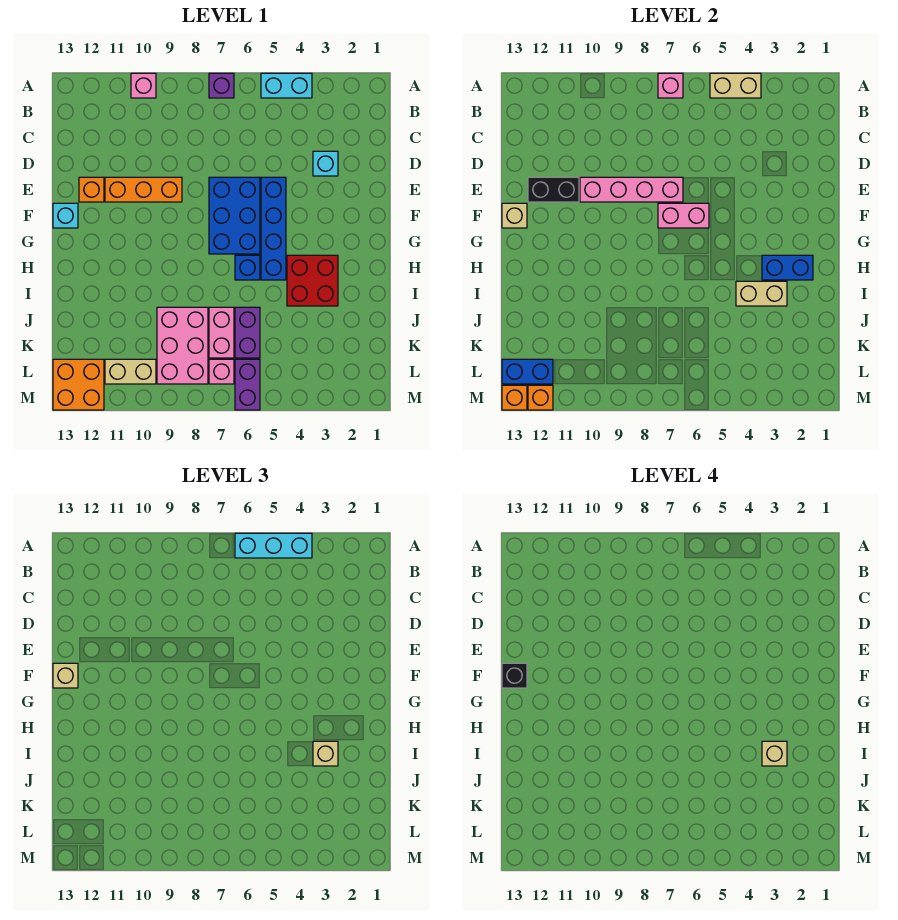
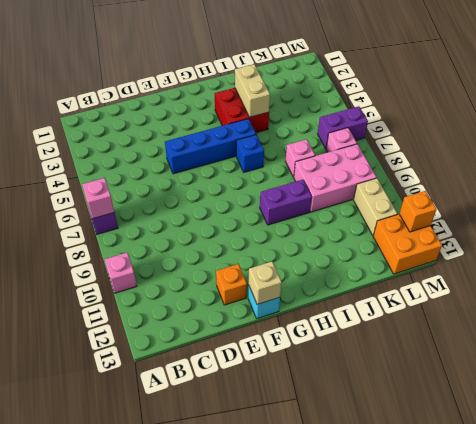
purple 1x2 brick [260,180,312,225] -> purple 1x2 brick moved to [235,307,260,358]
pink 1x1 brick [286,139,315,177] -> pink 1x2 brick [209,307,234,358]
none -> cyan 1x2 brick [261,73,312,98]
none -> cyan 1x1 brick [313,151,338,176]
none -> blue 2x3 brick [209,177,260,254]
none -> orange 1x3 brick [105,177,182,202]

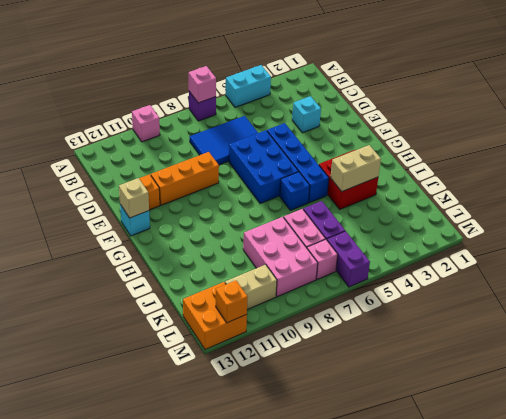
blue 2x3 tile [190,116,258,165] -> none
none -> tan 1x2 brick [710,73,761,98]
none -> pink 1x4 brick [580,177,683,202]
none -> black 1x2 brick [528,177,579,202]
none -> pink 1x2 brick [658,203,709,228]

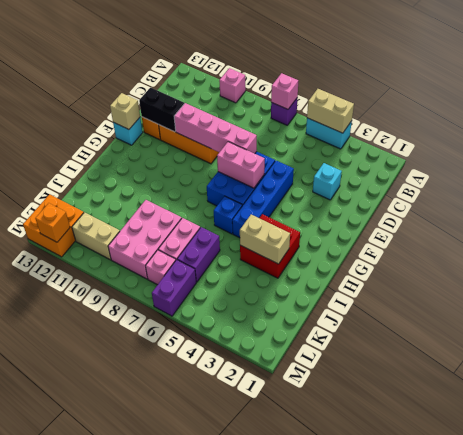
none -> blue 1x2 brick [762,255,813,280]
none -> blue 1x2 brick [502,359,553,384]
none -> orange 1x1 brick [502,385,527,410]
none -> cyan 1x3 brick [235,533,312,558]

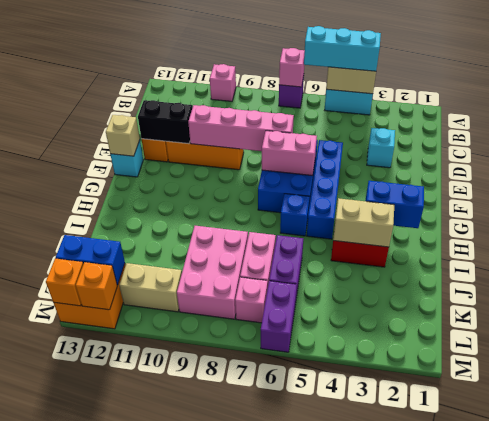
none -> tan 1x1 brick [53,663,78,688]
none -> tan 1x1 brick [313,741,338,766]
none -> black 1x1 brick [502,663,527,688]
none -> tan 1x1 brick [762,741,787,766]

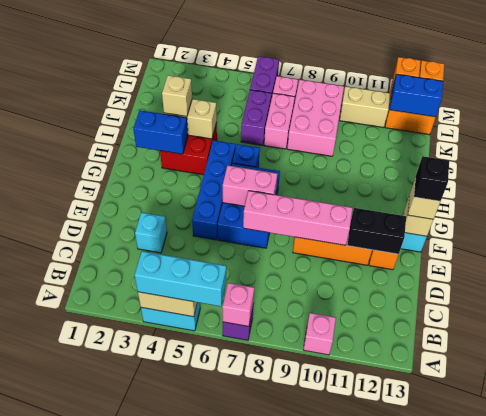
none -> tan 1x1 brick [762,741,787,766]

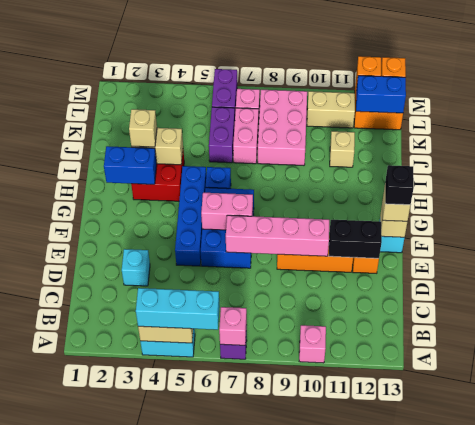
tan 1x1 brick [330,131,355,167] -> tan 1x1 brick moved to [762,741,787,766]

